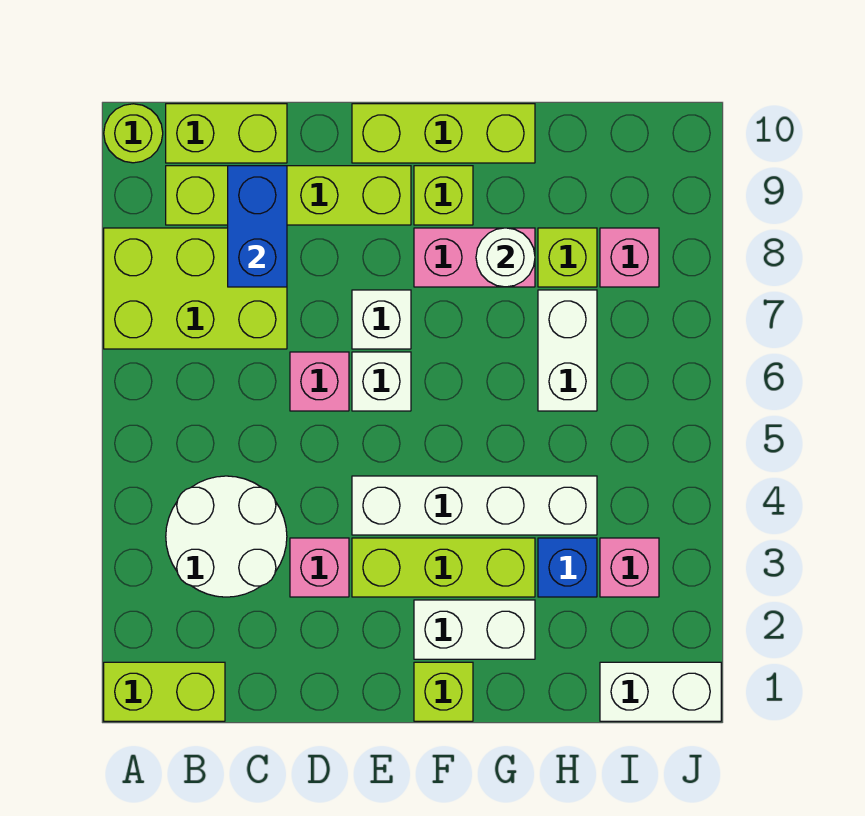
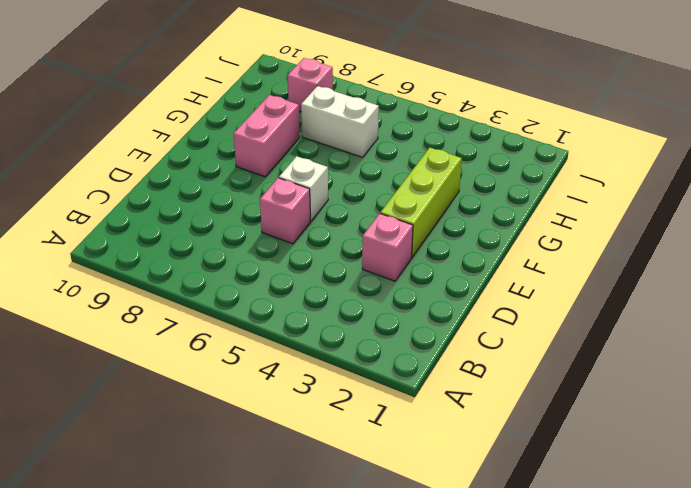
none -> lime 1x2 brick [104,662,225,721]
none -> lime 2x3 brick [104,228,287,349]
none -> lime 1x1 round brick [104,104,163,163]

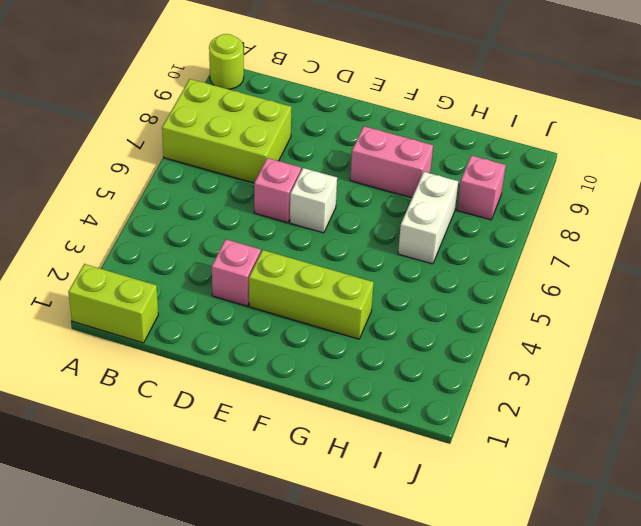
none -> white 2x2 round brick [166,476,287,597]
none -> lime 1x4 brick [166,166,411,225]
none -> lime 1x2 brick [166,104,287,163]

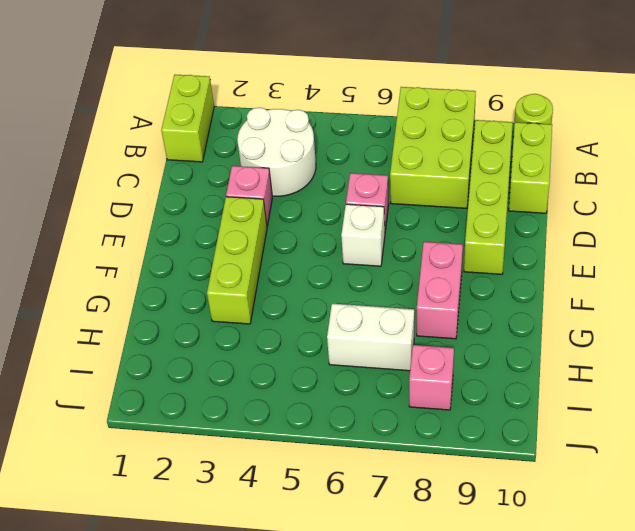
none -> white 1x4 brick [352,476,597,535]
none -> white 1x1 brick [352,290,411,349]
none -> lime 1x3 brick [352,104,535,163]

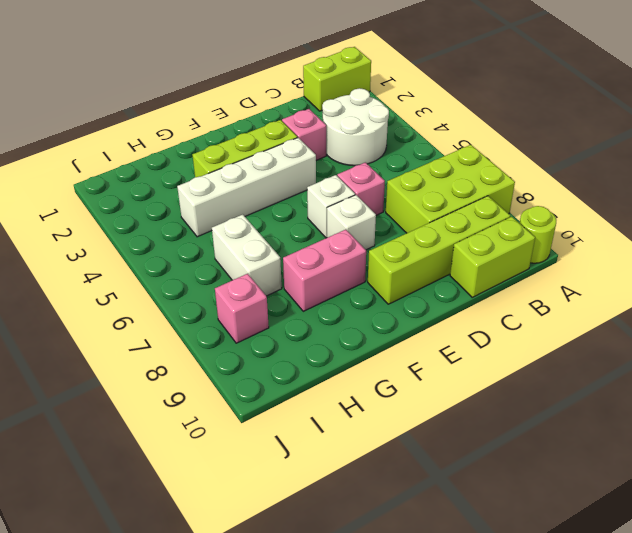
none -> lime 1x3 brick [352,104,535,163]
none -> lime 1x1 brick [414,662,473,721]
none -> white 1x2 brick [414,600,535,659]

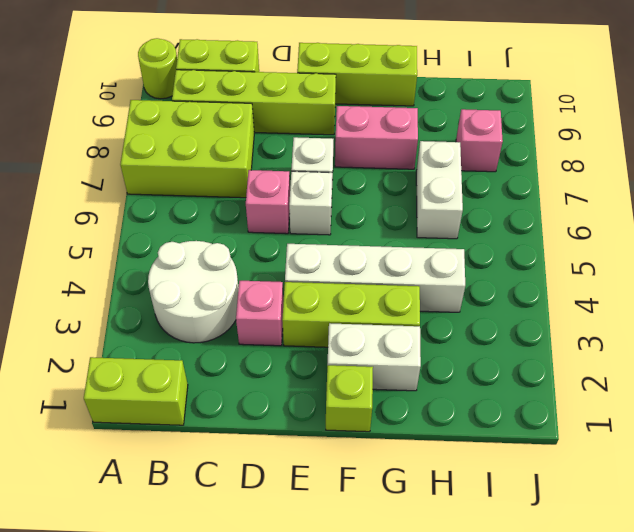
none -> lime 1x1 brick [414,166,473,225]
none -> blue 1x1 brick [538,538,597,597]
none -> lime 1x1 brick [538,228,597,287]

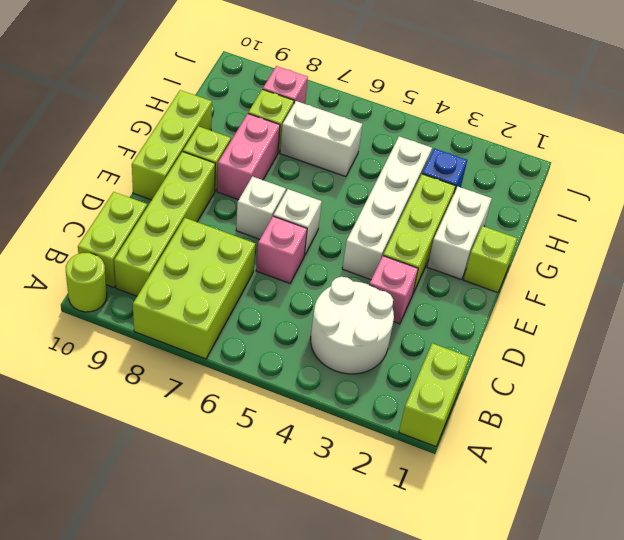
none -> white 1x2 brick [600,662,721,721]
none -> pink 1x1 brick [600,538,659,597]
none -> blue 1x2 brick [228,166,287,287]

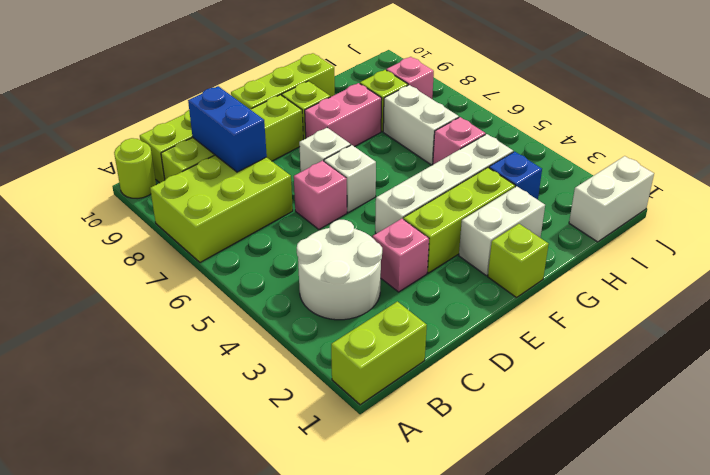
pink 1x1 brick [433,117,486,164] -> pink 1x1 brick moved to [600,538,659,597]
none -> white 1x1 round brick [476,228,535,287]

